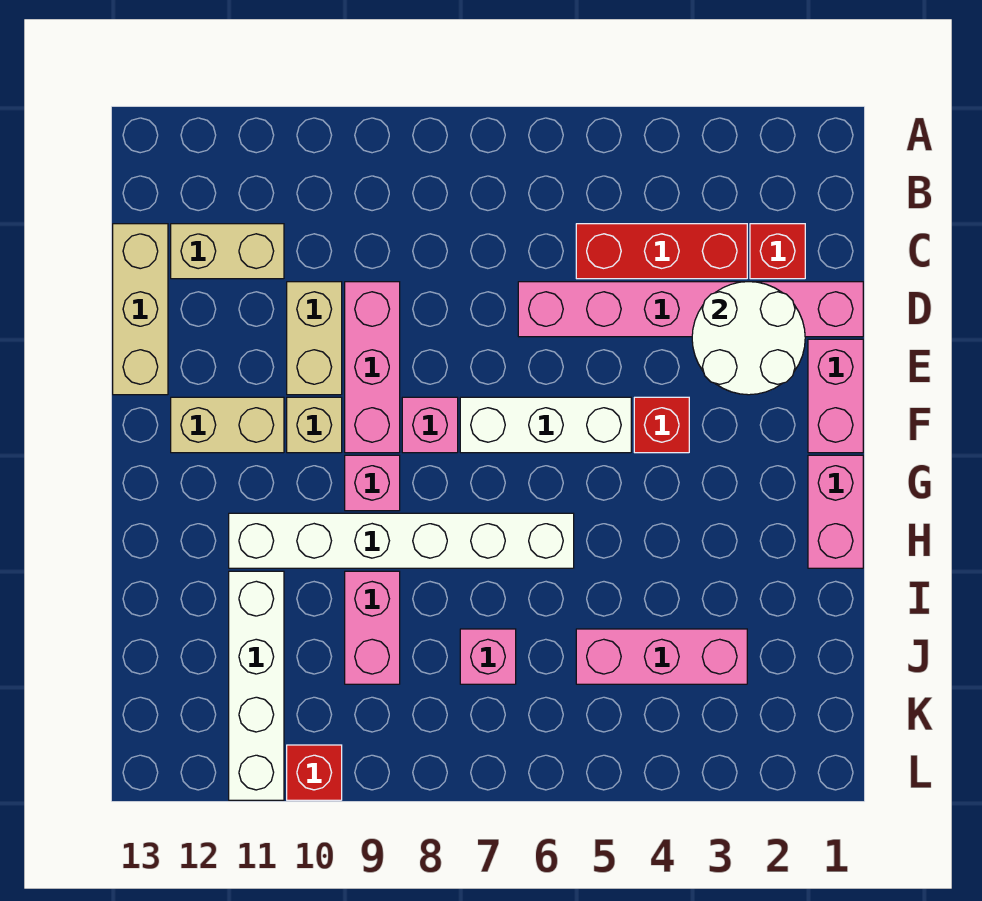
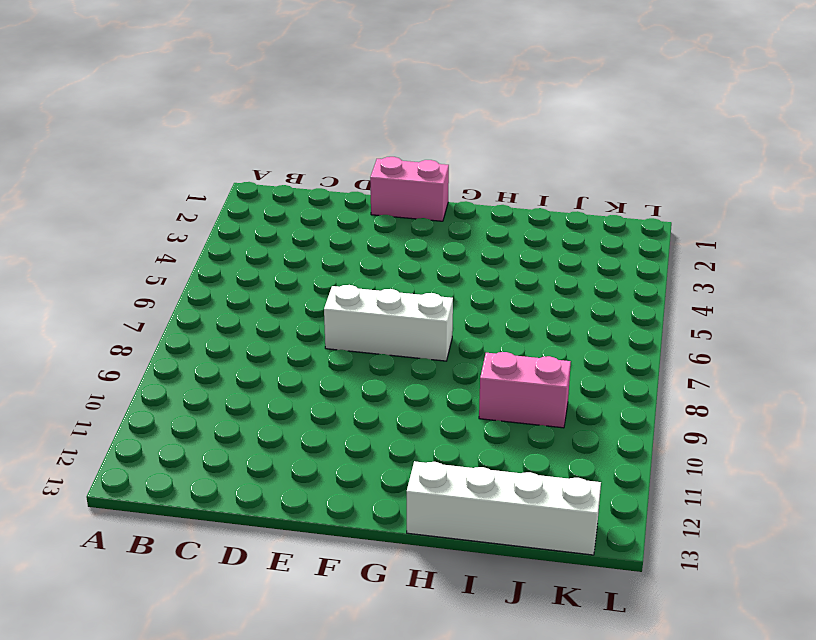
white 1x3 brick [324,285,453,361] -> white 1x3 brick turned to [460,397,631,453]
white 1x4 brick [407,461,601,555] -> white 1x4 brick moved to [229,571,284,800]
none -> red 1x1 brick [750,224,805,279]
none -> red 1x3 brick [576,224,747,279]
none -> tan 1x2 brick [171,224,284,279]

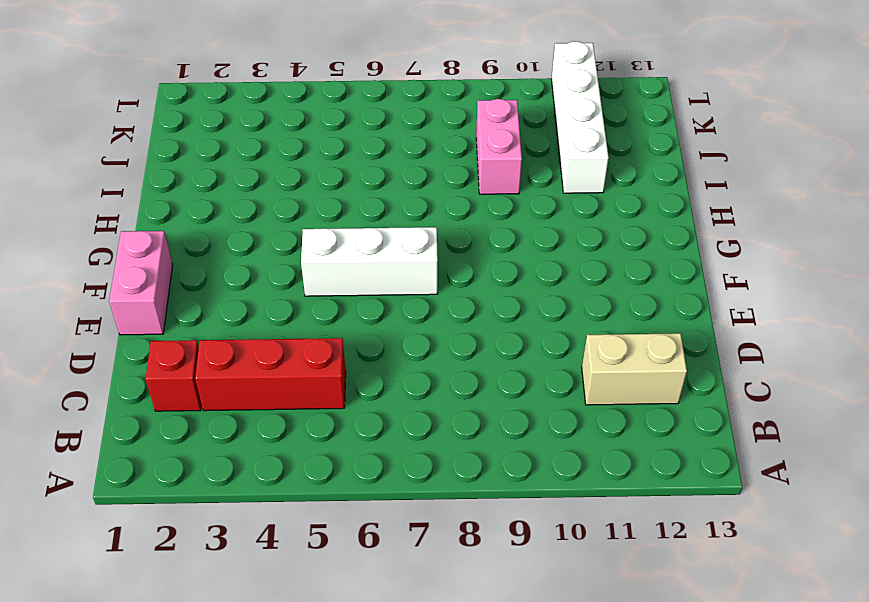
none -> tan 1x3 brick [113,224,168,395]
none -> pink 1x6 brick [518,282,863,337]
none -> pink 1x3 brick [345,282,400,453]

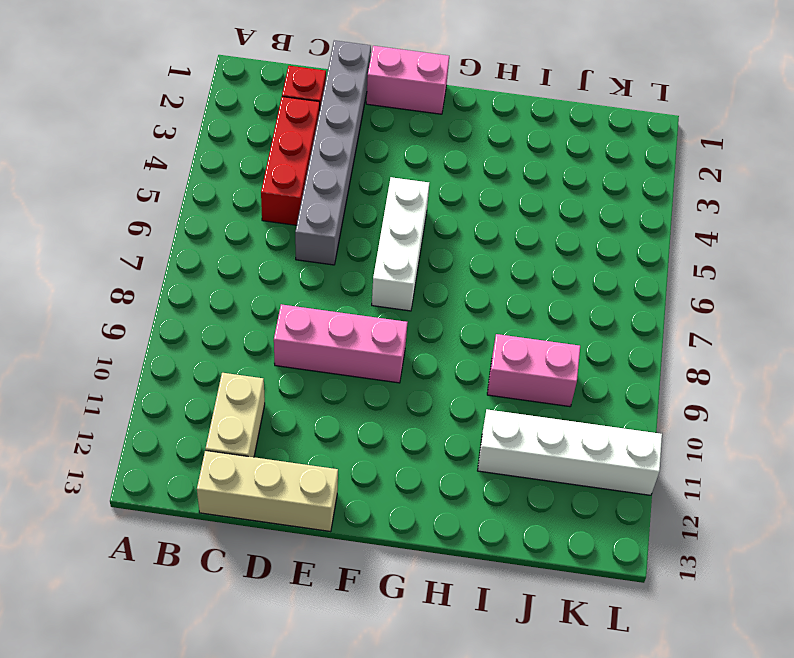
grey 1x6 brick [295,41,371,265] -> pink 1x6 brick [518,282,863,337]
none -> tan 1x2 brick [287,282,342,395]
none -> red 1x1 brick [634,397,689,453]
none -> pink 1x1 brick [402,397,458,453]

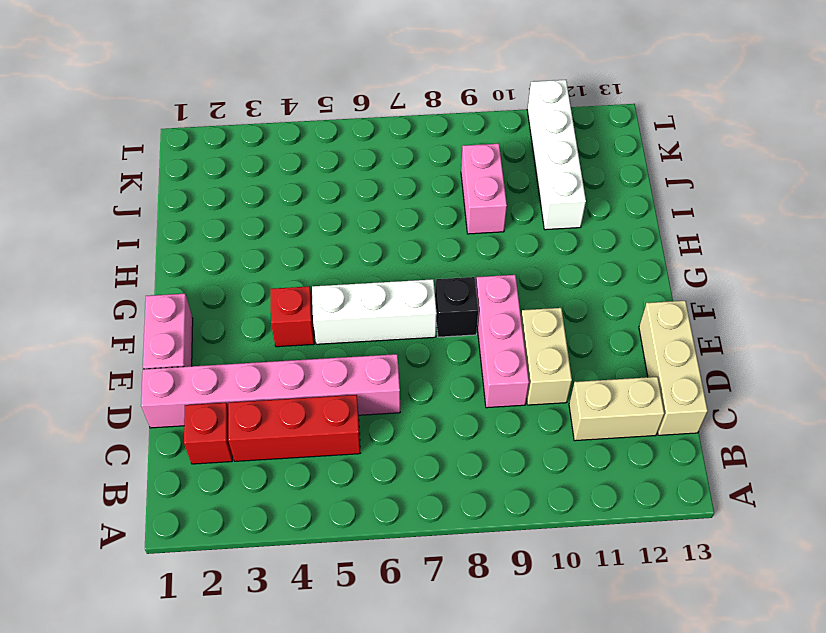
black 1x1 brick [435,277,478,337] -> pink 1x1 brick [402,397,458,453]
none -> tan 1x1 brick [287,397,342,453]
none -> tan 1x2 brick [171,397,284,453]
none -> pink 1x2 brick [808,455,863,568]

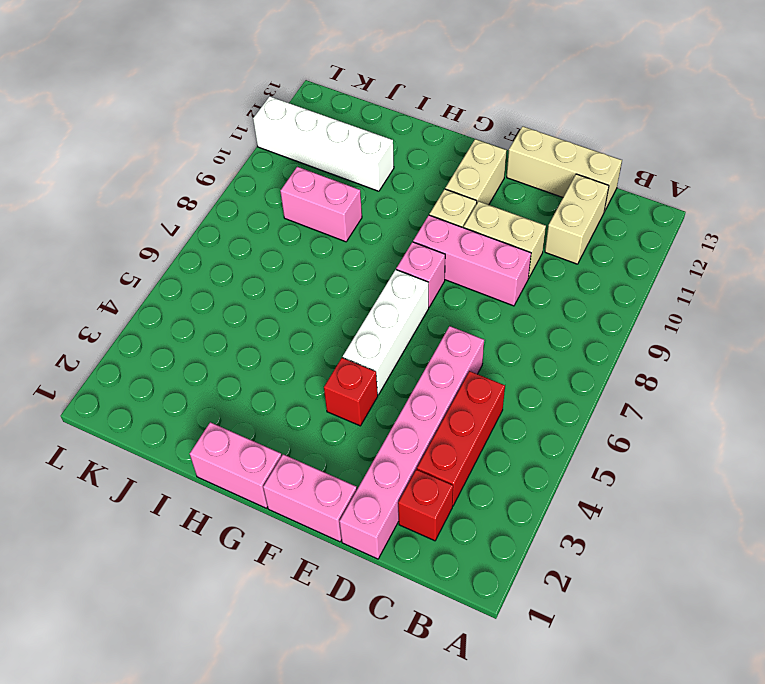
none -> pink 1x1 brick [345,455,400,511]
none -> white 1x6 brick [229,513,574,568]
none -> pink 1x3 brick [576,629,747,684]

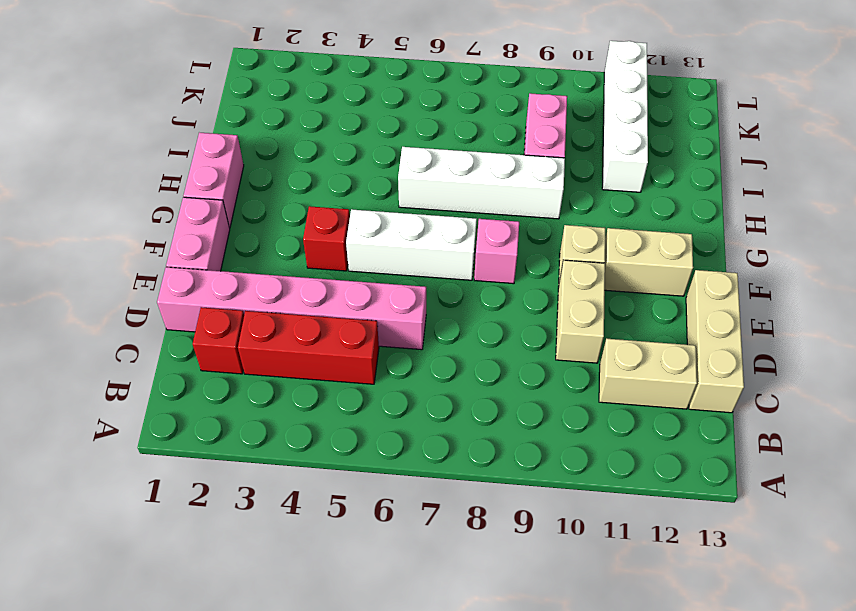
white 1x4 brick [398,147,565,219] -> white 1x6 brick [229,513,574,568]
none -> pink 1x3 brick [345,282,400,453]
none -> pink 1x1 brick [345,455,400,511]
none -> pink 1x3 brick [576,629,747,684]

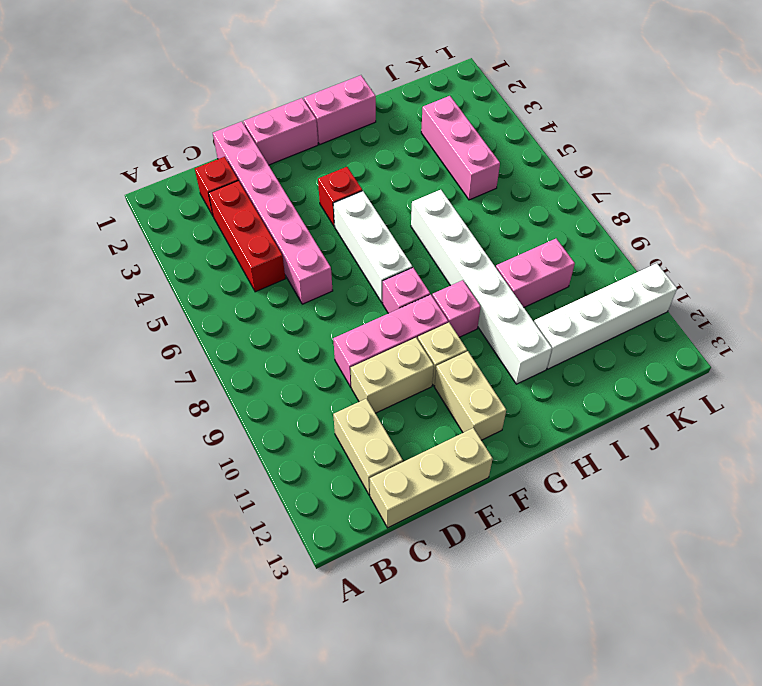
none -> pink 1x1 brick [460,629,516,684]
none -> red 1x1 brick [287,745,342,800]
none -> white 2x2 round brick [692,282,805,395]

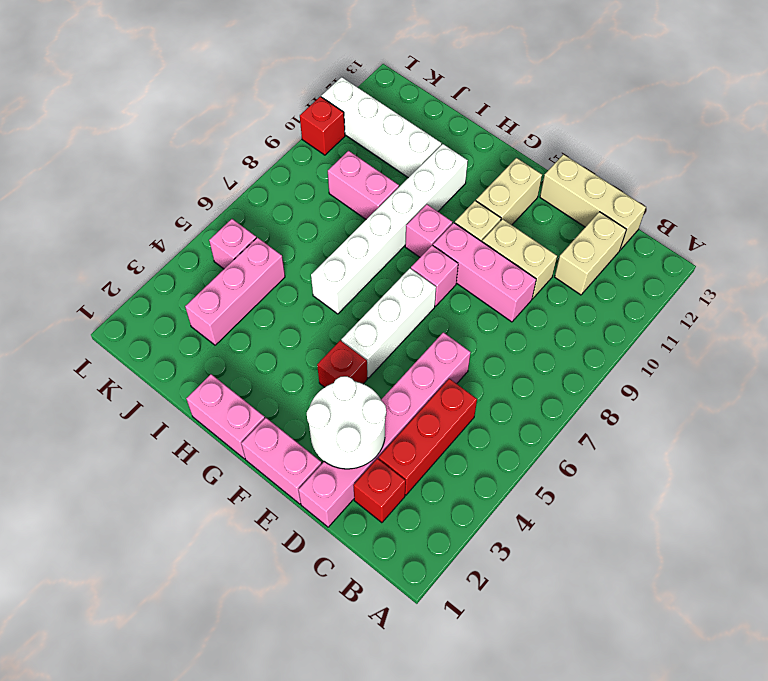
pink 1x1 brick [209,219,256,269] -> pink 1x1 brick moved to [460,629,516,684]

